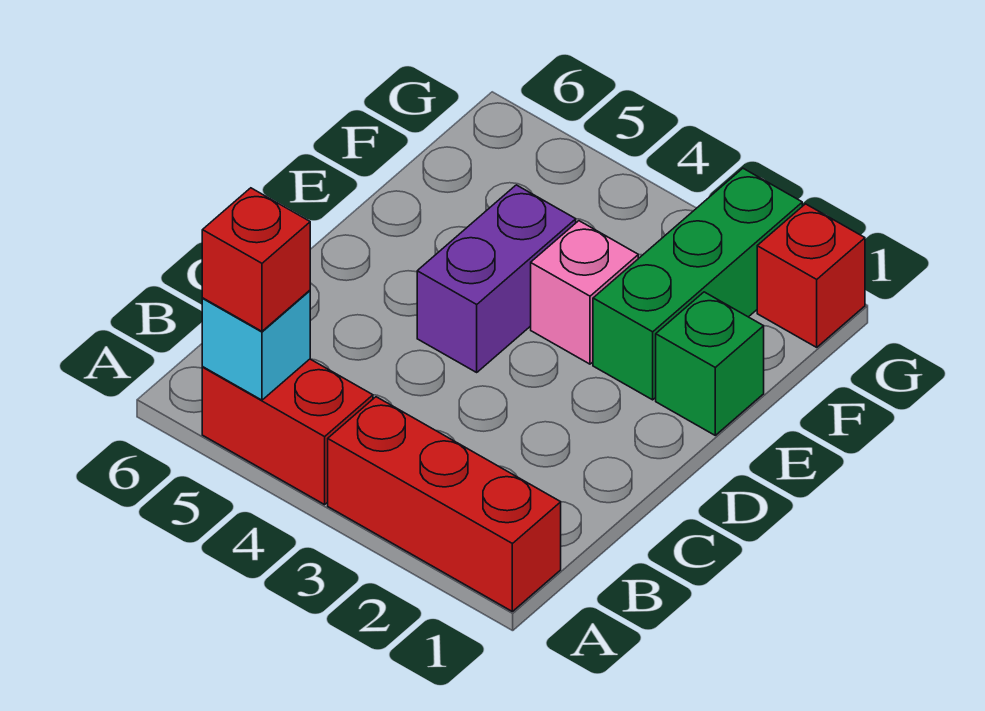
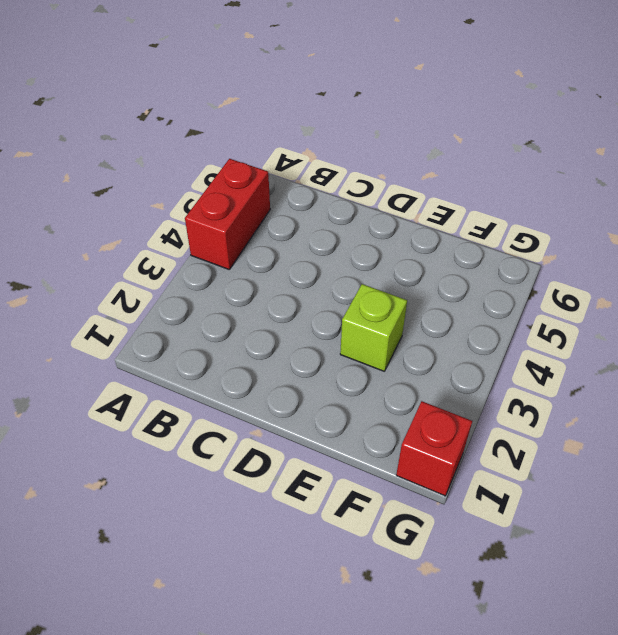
lime 1x1 brick [340,284,407,371] -> pink 1x1 brick [531,221,638,364]
none -> red 1x3 brick [328,397,561,611]
none -> purple 1x2 brick [417,185,576,372]

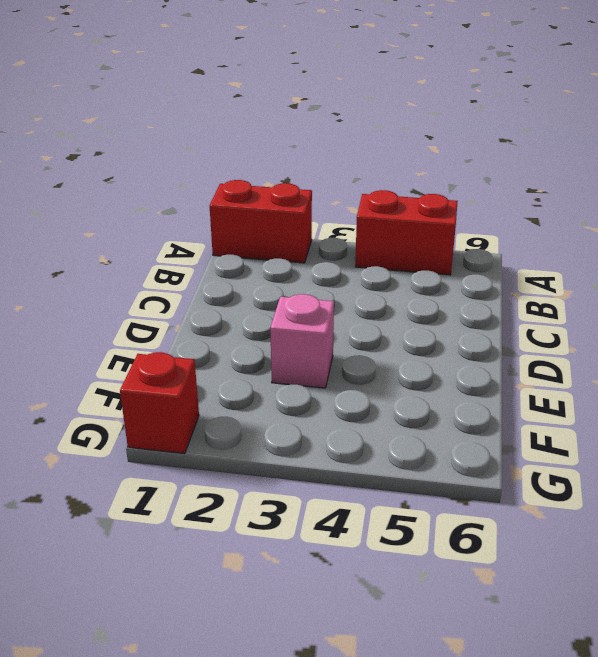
red 1x2 brick [210,180,312,263] -> red 1x3 brick [328,397,561,611]
none -> purple 1x2 brick [417,185,576,372]
none -> green 1x1 brick [656,292,764,435]

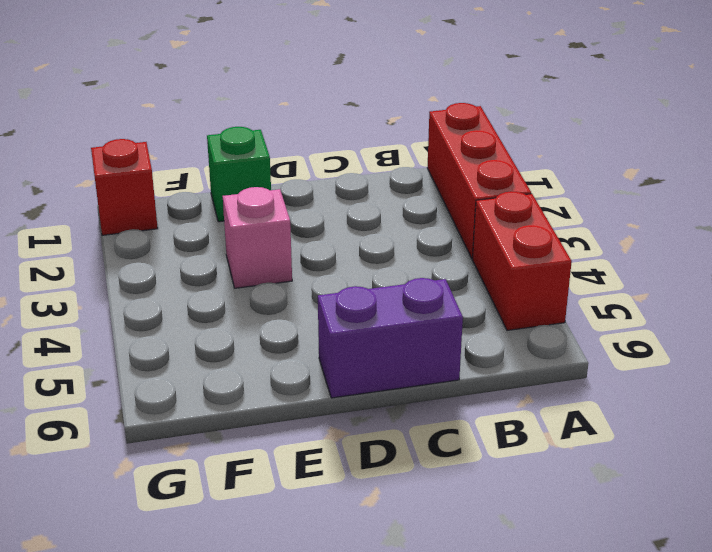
purple 1x2 brick [318,278,463,398] -> purple 1x2 brick moved to [417,185,576,372]
none -> green 1x3 brick [593,168,802,400]
none -> cyan 1x1 brick [202,290,310,400]

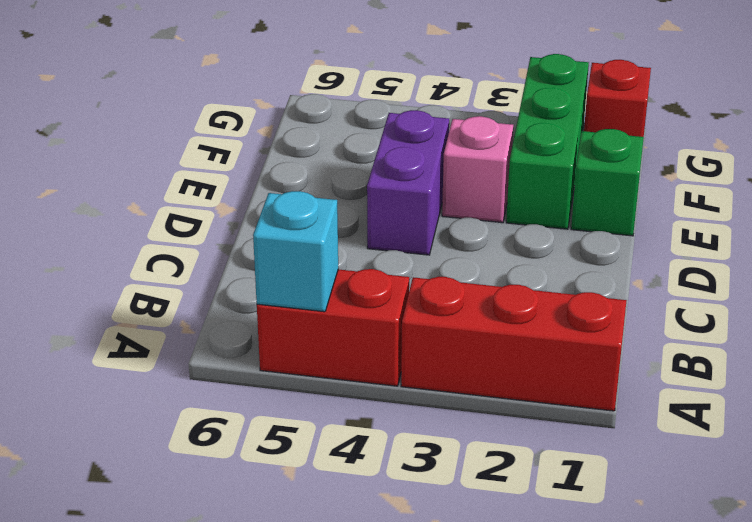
none -> red 1x1 brick [202,188,310,331]

